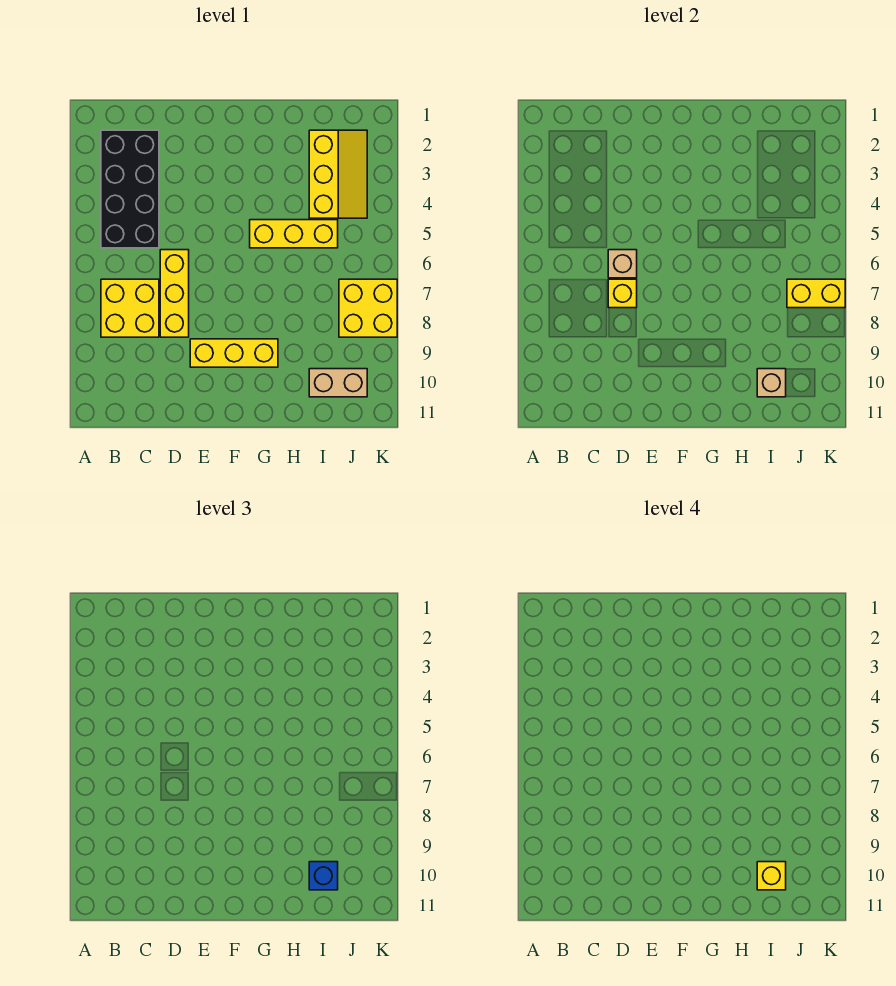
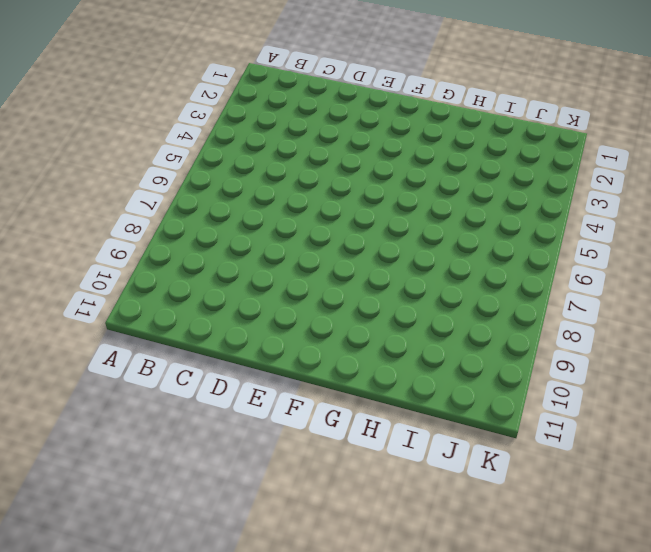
none -> black 2x4 brick [101,130,159,248]
none -> yellow 2x2 brick [101,279,159,337]
none -> yellow 1x3 brick [160,250,189,337]

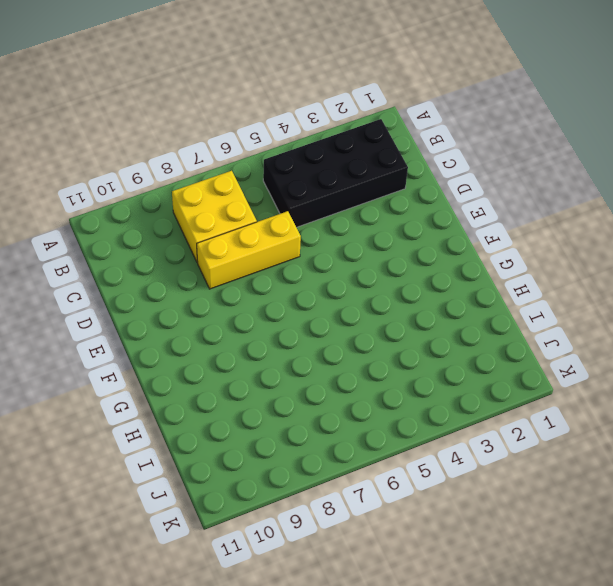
none -> yellow 1x3 brick [190,339,278,367]
none -> yellow 1x3 brick [250,220,338,248]
none -> yellow 2x3 slope [309,130,367,218]

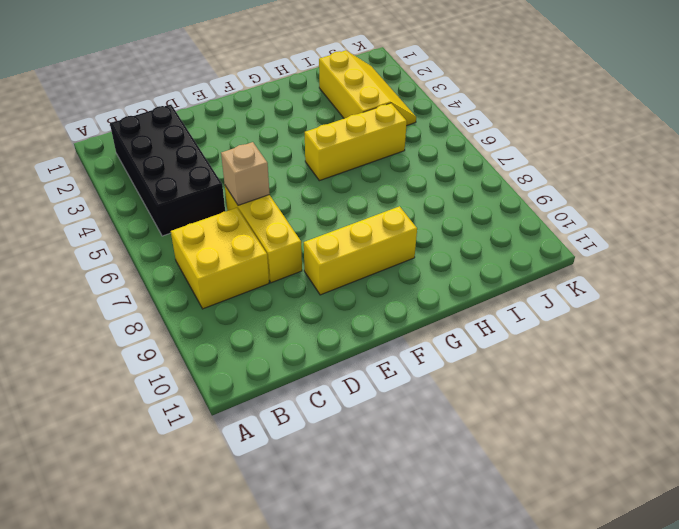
none -> tan 1x2 brick [309,369,367,397]
none -> yellow 2x2 brick [339,279,397,337]
none -> yellow 1x1 brick [608,279,637,308]

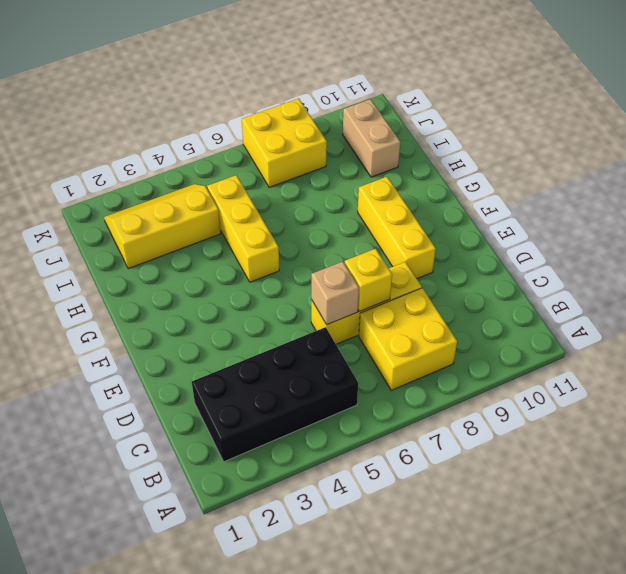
none -> tan 1x1 brick [757,369,786,397]
none -> yellow 1x2 brick [787,279,845,308]
none -> blue 1x1 brick [309,862,338,890]

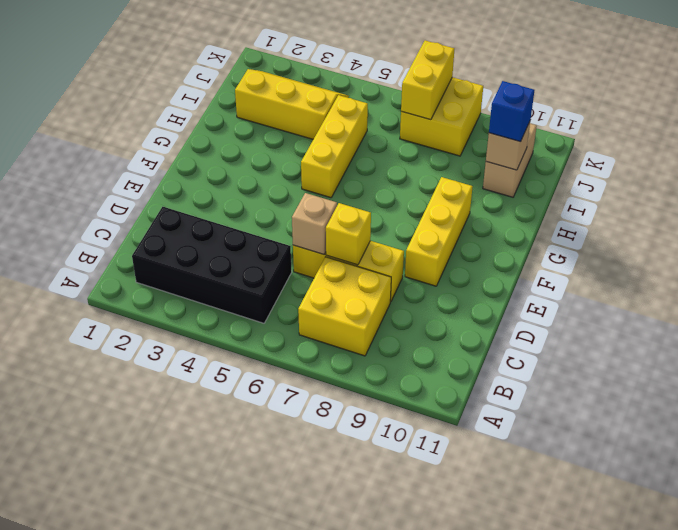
none -> yellow 1x1 brick [757,862,786,890]

